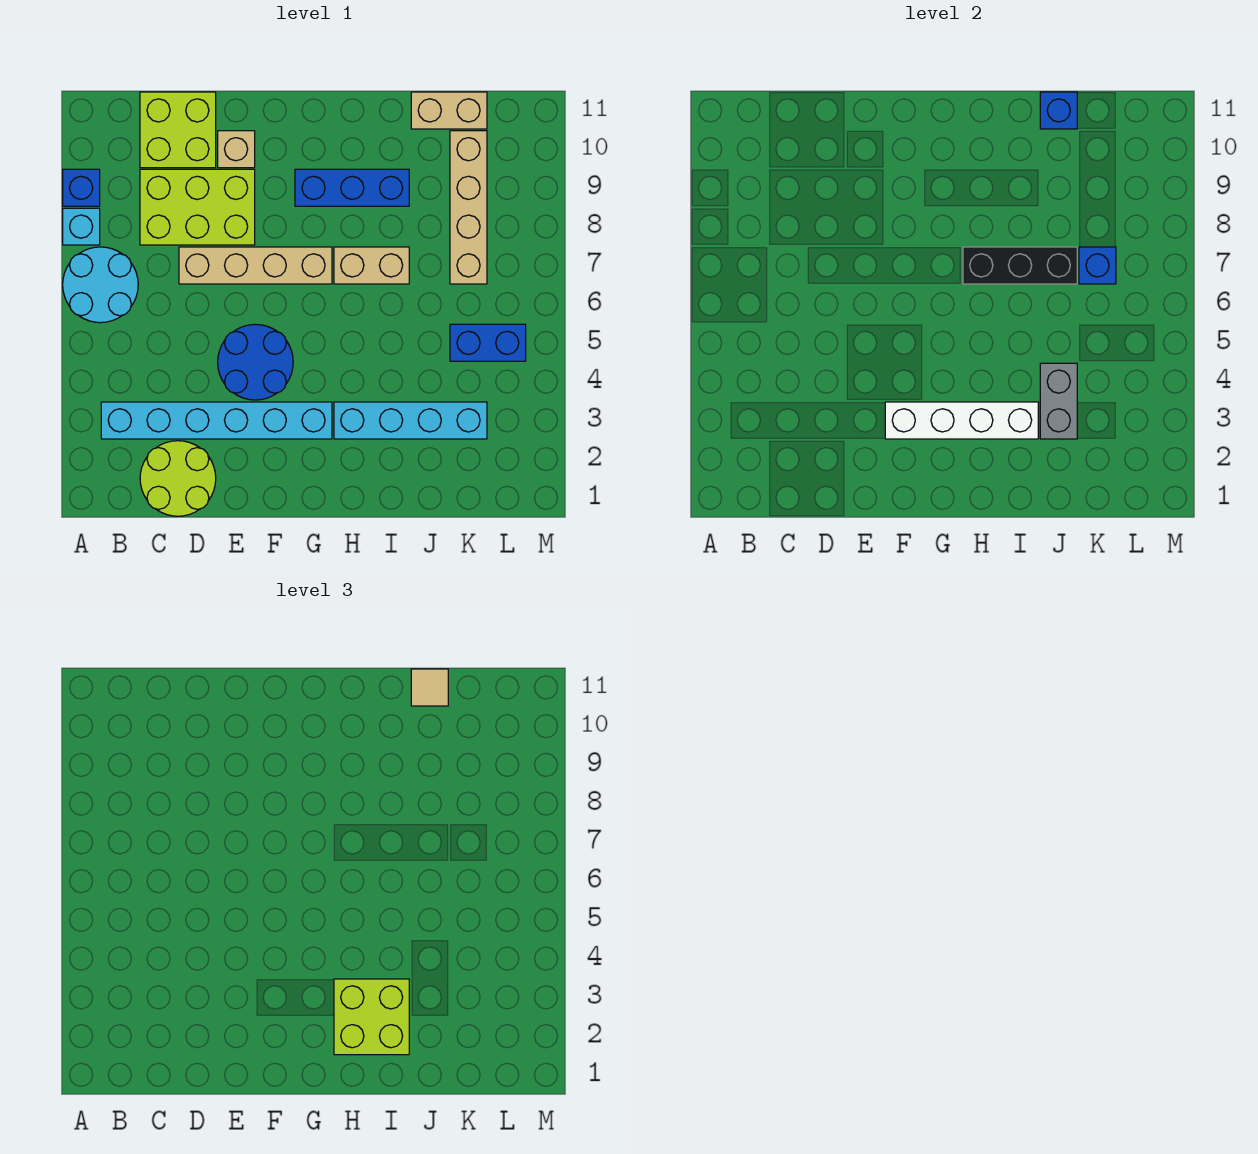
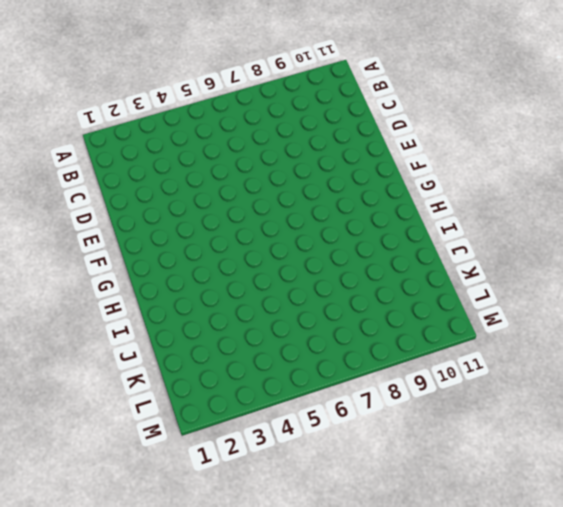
none -> cyan 2x2 round brick [63,247,138,323]
none -> cyan 1x1 brick [63,208,100,245]
none -> blue 1x1 brick [63,169,100,206]

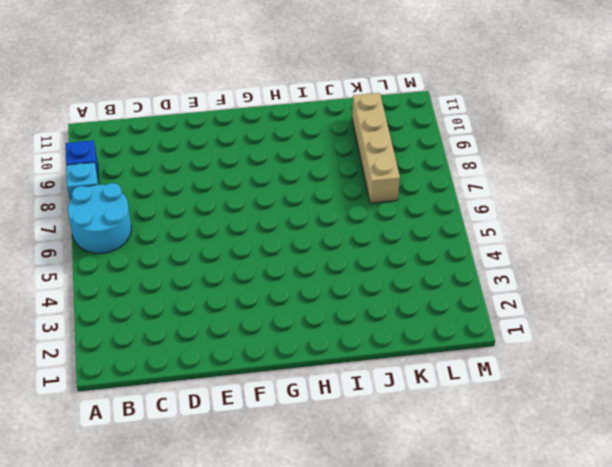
none -> cyan 1x6 brick [101,402,332,439]
none -> lime 2x2 round brick [140,441,216,516]
none -> lime 2x3 brick [140,169,255,245]

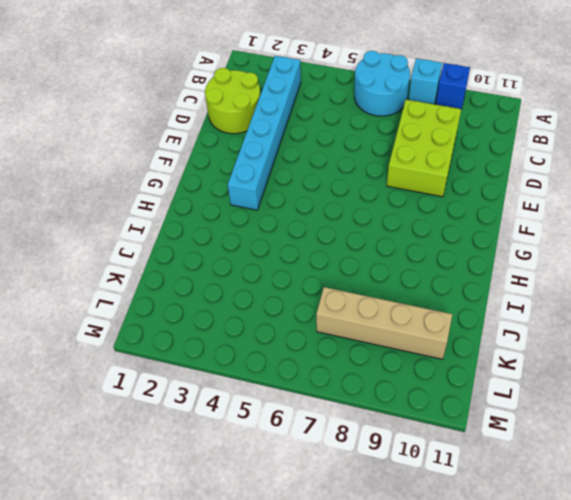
none -> lime 2x2 brick [140,92,216,168]
none -> tan 1x4 brick [179,247,332,284]
none -> blue 2x2 round brick [218,324,293,400]

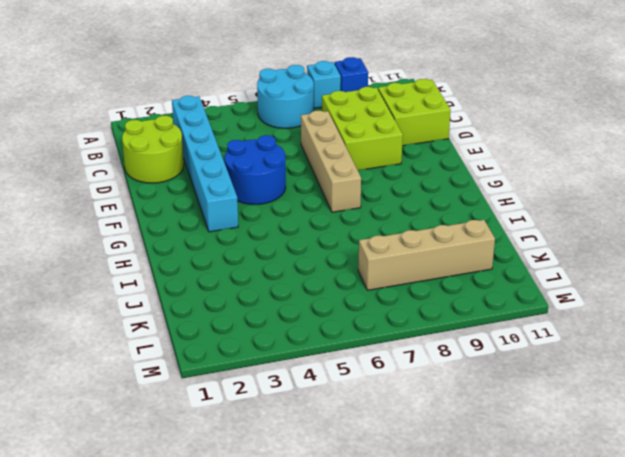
none -> tan 1x1 brick [218,131,255,168]
none -> blue 1x3 brick [295,169,409,206]
none -> cyan 1x4 brick [334,402,487,439]

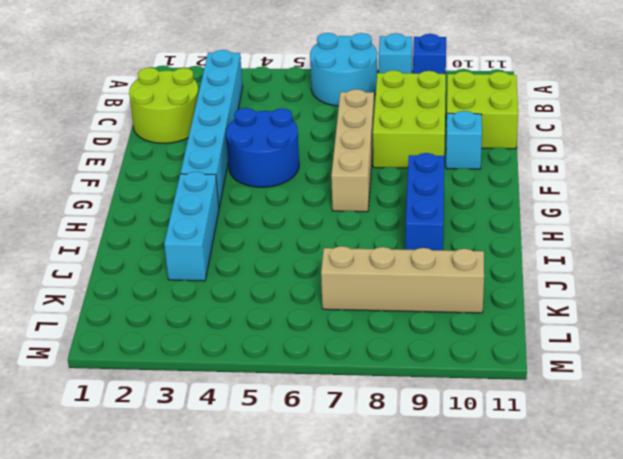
cyan 1x1 brick [446,111,482,169] -> tan 1x1 brick [218,131,255,168]
cyan 1x3 brick [164,172,219,281] -> cyan 1x4 brick [334,402,487,439]
none -> tan 1x2 brick [334,247,409,284]
none -> tan 1x2 brick [411,92,487,129]
none -> blue 1x2 brick [450,324,526,361]

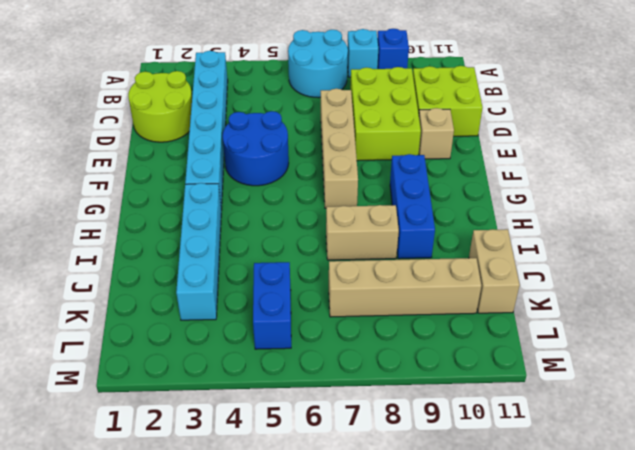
tan 1x2 brick [326,205,399,260] -> tan 1x2 brick turned to [334,247,409,284]
none -> white 1x4 brick [885,402,1038,439]
none -> black 1x3 brick [963,247,1077,284]
none -> grey 1x2 brick [1040,363,1077,439]

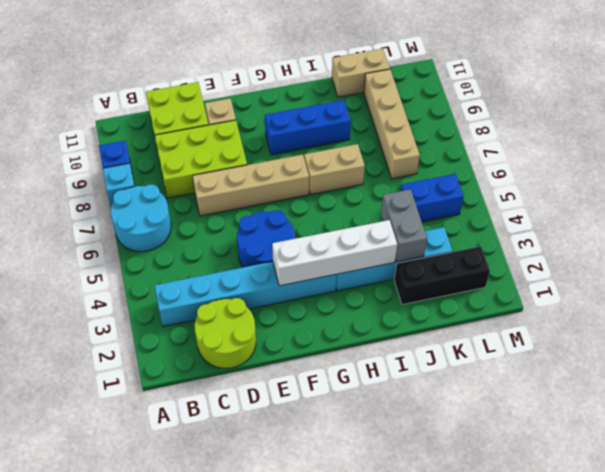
black 1x3 brick [394,246,490,305] -> black 1x3 brick moved to [963,247,1077,284]
none -> blue 1x1 brick [1040,92,1077,129]
none -> blue 1x1 brick [1079,247,1116,284]
none -> lime 2x2 brick [334,979,409,1055]

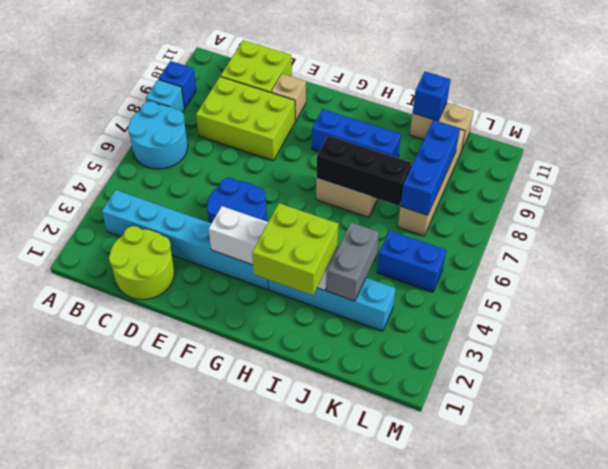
blue 1x3 brick [401,120,460,215] -> blue 1x1 brick [1079,247,1116,284]
none -> tan 1x4 brick [179,247,332,284]
none -> tan 1x1 tile [411,669,448,706]

